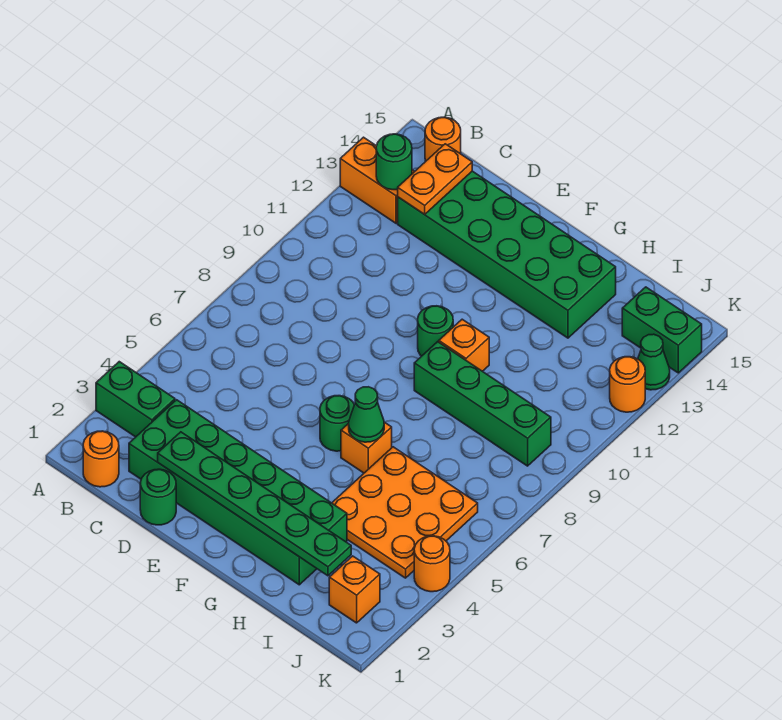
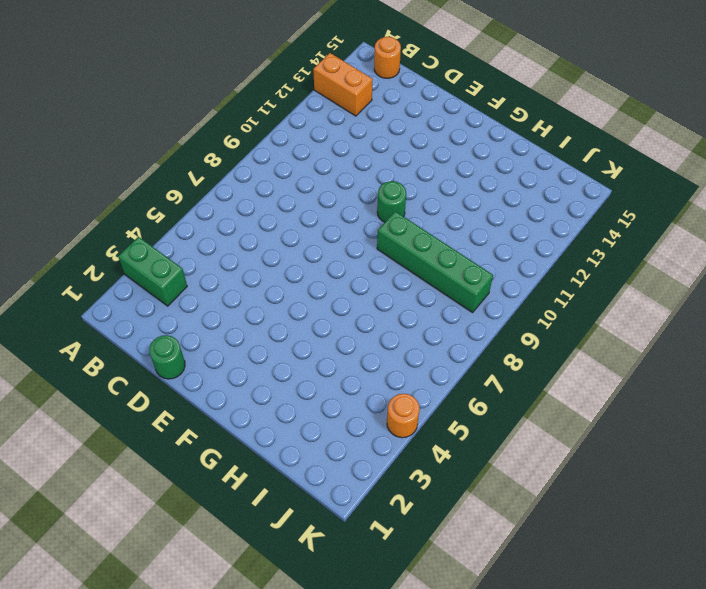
none -> orange 1x1 round brick [83,431,119,487]
none -> green 2x6 brick [129,400,347,585]
none -> green 2x6 brick [398,171,616,338]

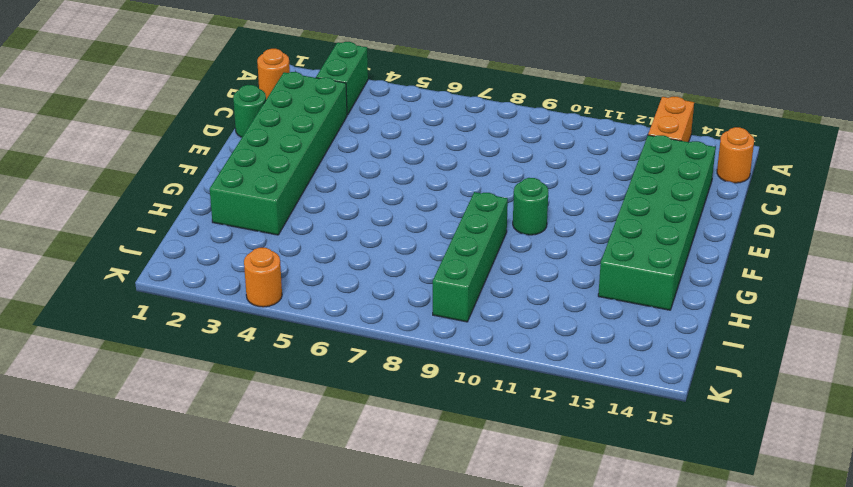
none -> green 1x1 round brick [320,396,354,451]
none -> orange 1x1 brick [341,422,392,473]
none -> orange 1x1 brick [439,319,489,371]

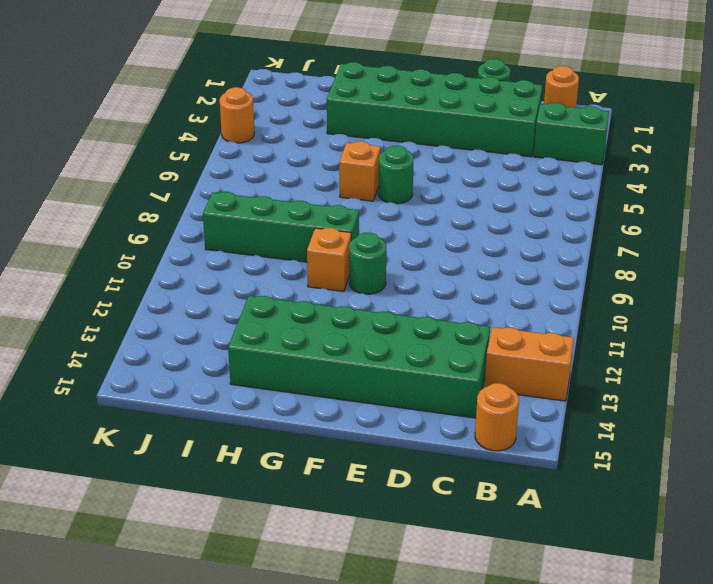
none -> orange 3x3 plate [332,447,478,578]
none -> orange 1x1 brick [329,556,380,623]
none -> green 1x2 brick [622,287,702,373]

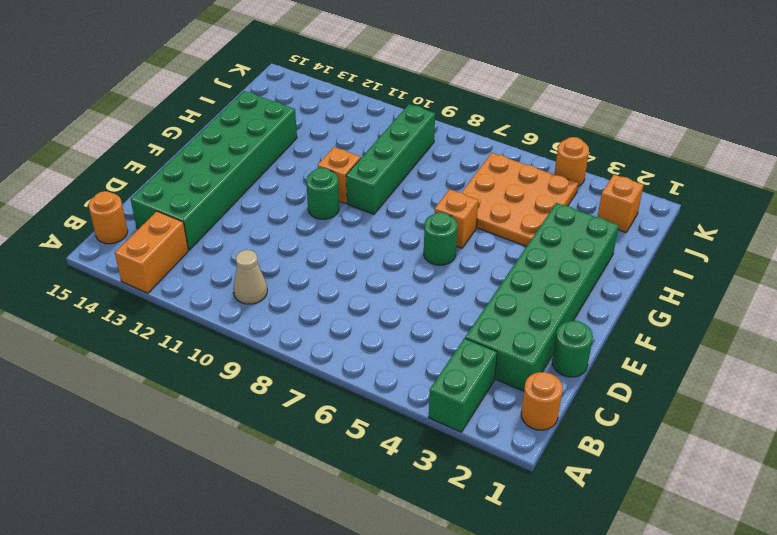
tan 1x1 cone [233,250,267,304] -> none
none -> green 1x2 brick [622,287,702,373]
none -> orange 1x1 round brick [610,357,645,412]
none -> green 1x1 cone [638,334,670,390]

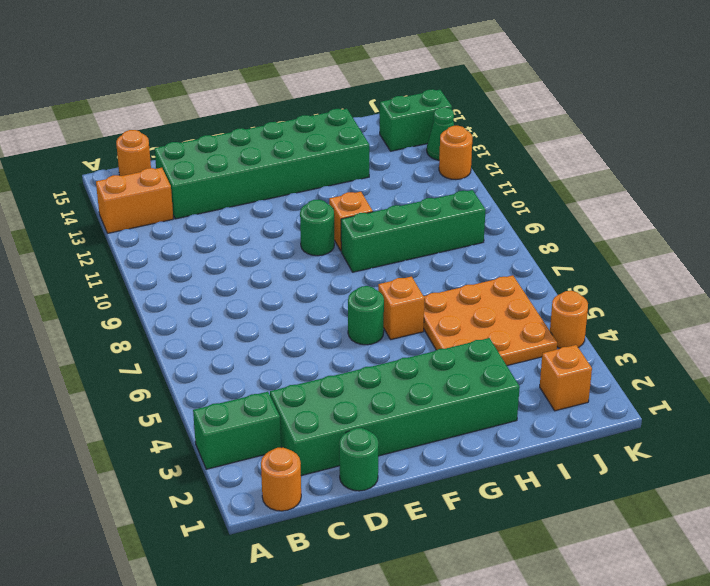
none -> green 1x1 round brick [376,134,412,190]
none -> orange 1x2 plate [398,144,472,214]
none -> green 1x6 plate [158,432,351,576]

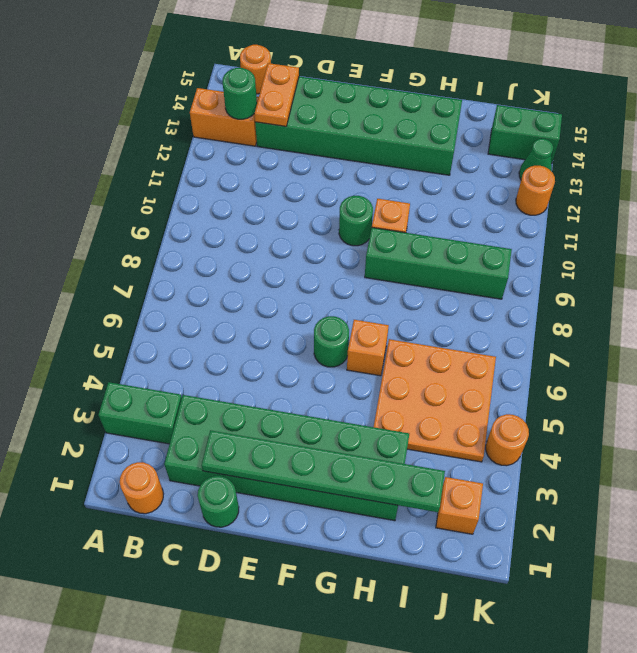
none -> green 1x1 cone [349,387,384,442]

